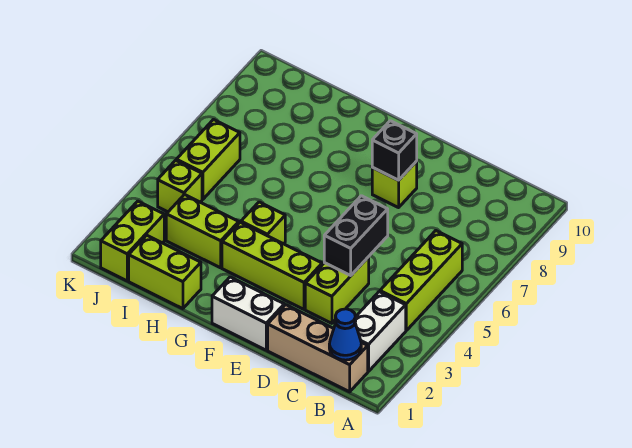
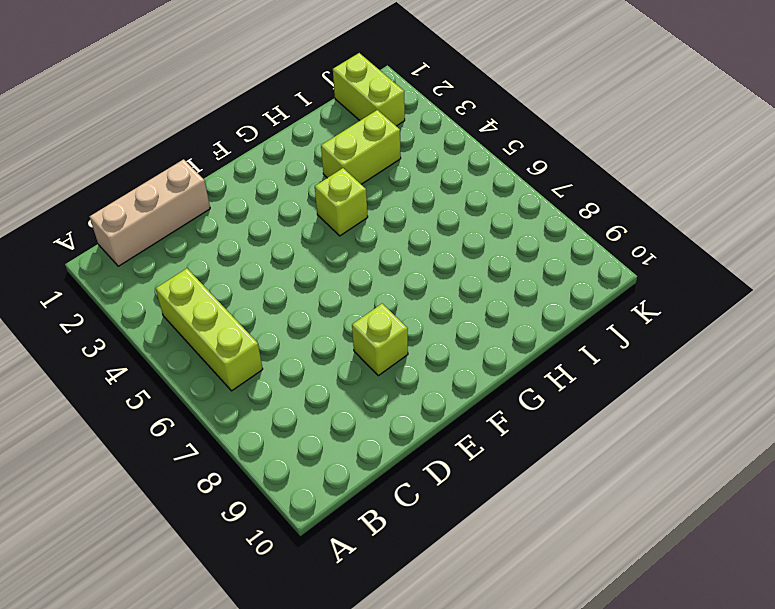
none -> white 1x2 brick [355,292,406,371]
none -> lime 1x2 brick [305,257,369,323]
none -> white 1x2 brick [212,277,284,350]

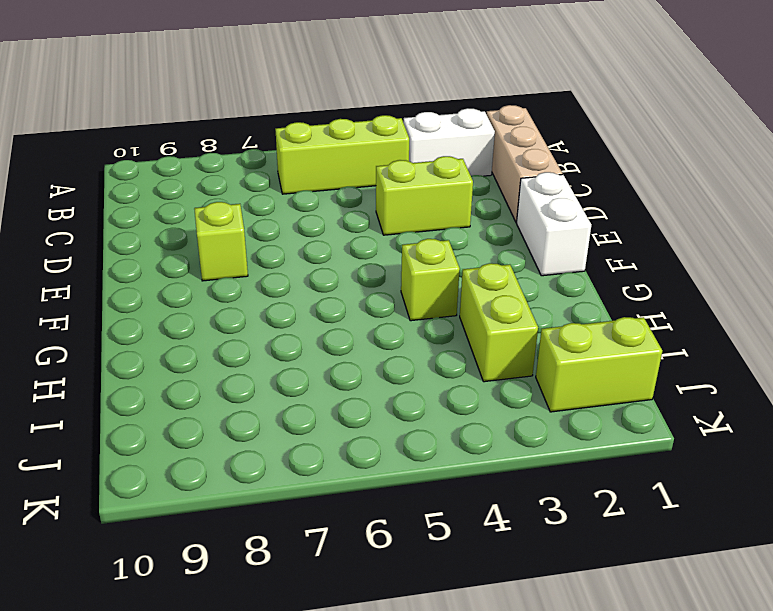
none -> lime 1x3 brick [222,222,322,309]
none -> lime 1x2 brick [129,235,201,309]
none -> lime 1x1 brick [158,160,202,212]

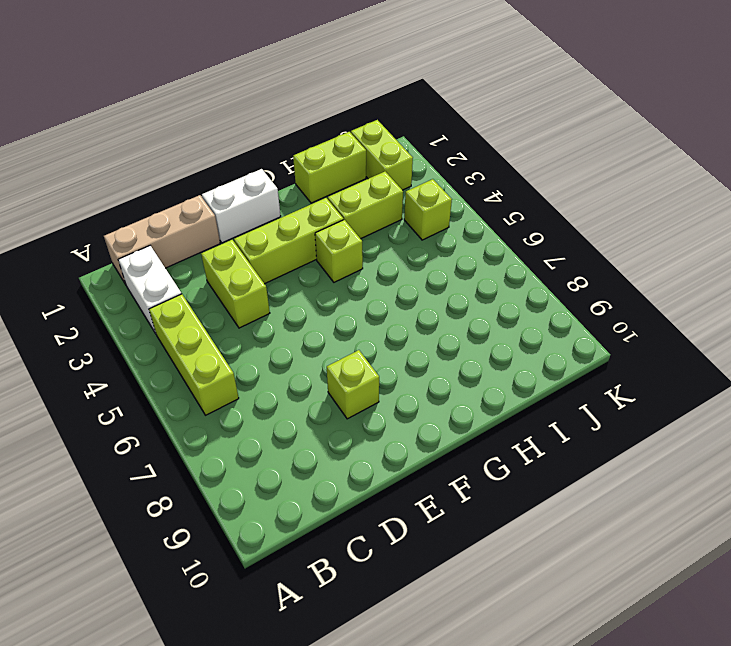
none -> lime 1x2 brick [176,120,240,199]
none -> blue 1x1 cone [329,309,361,360]
none -> black 1x2 brick [324,196,388,275]

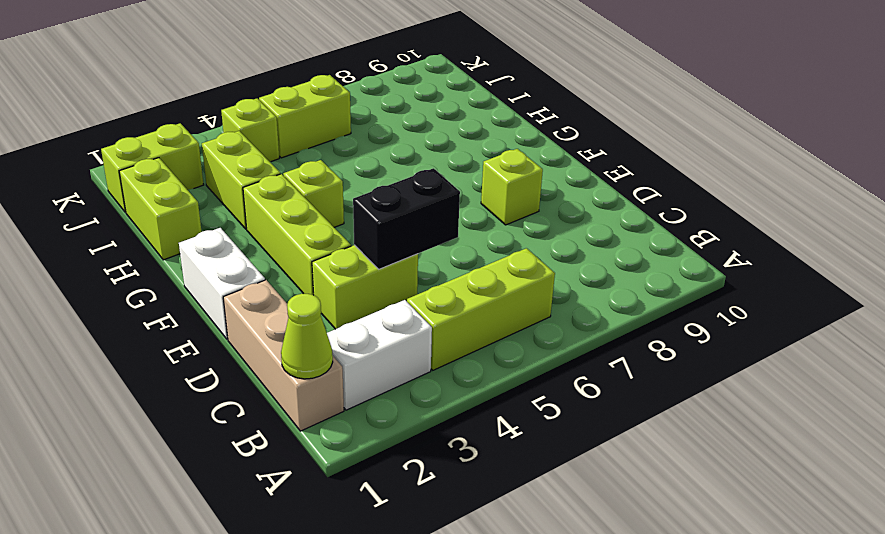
lime 1x1 cone [281,294,333,379] -> blue 1x1 cone [329,309,361,360]
none -> black 1x1 brick [372,121,417,180]

